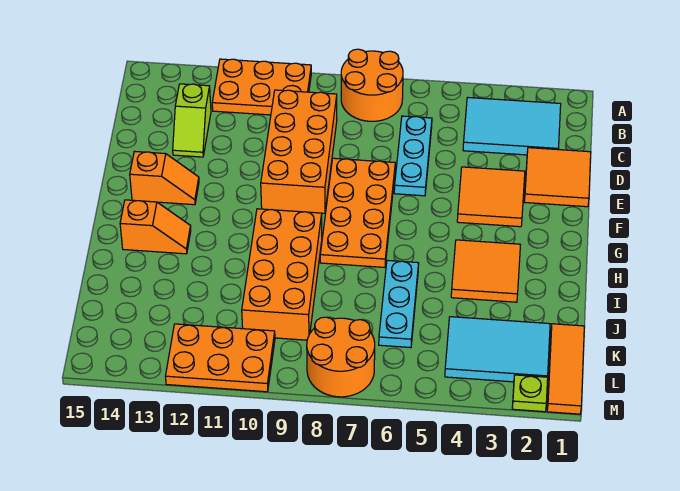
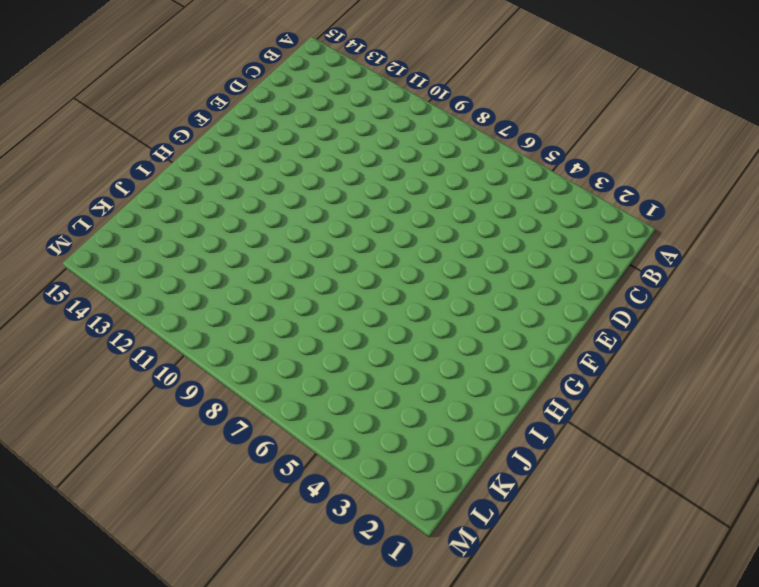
none -> orange 2x2 round brick [341,49,403,121]
none -> orange 2x3 plate [212,59,311,115]
none -> cyan 2x3 tile [463,98,561,155]

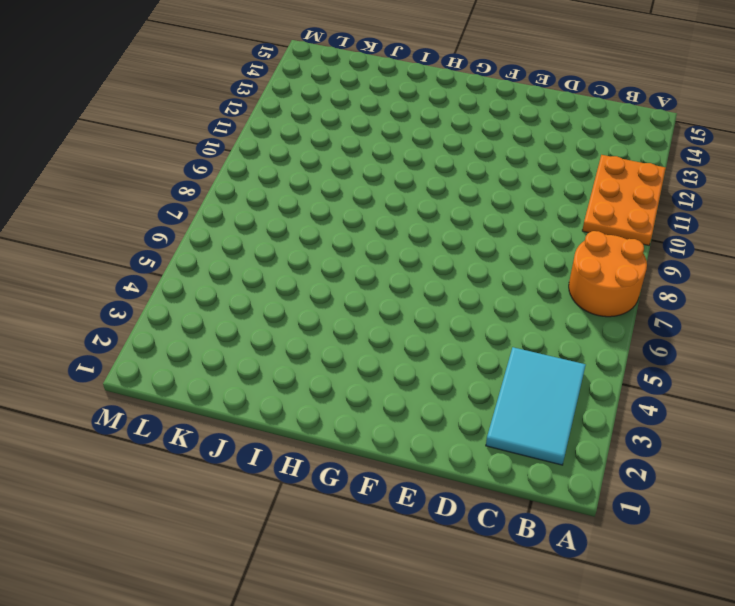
none -> cyan 1x3 plate [394,116,432,196]
none -> orange 2x4 brick [261,90,337,213]
none -> lime 1x2 slope [173,84,211,157]

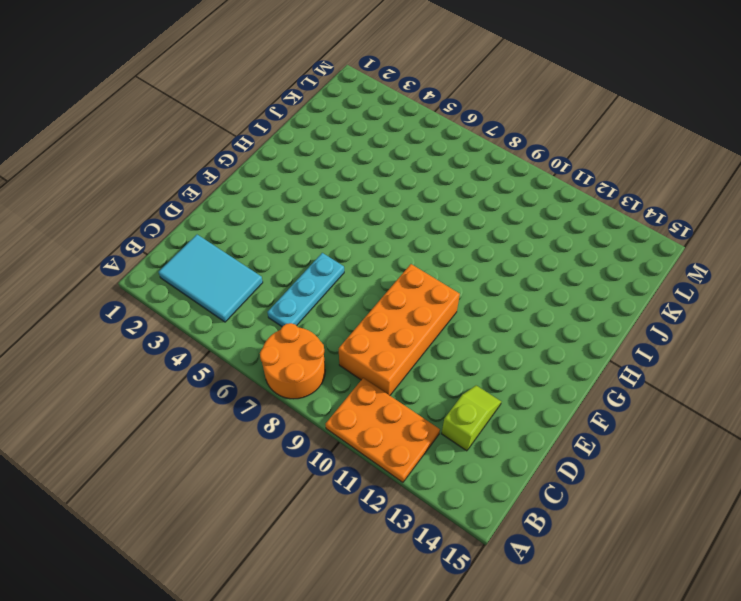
none -> orange 2x2 tile [524,148,591,207]
none -> orange 2x2 tile [457,167,525,227]
none -> orange 2x4 plate [320,158,395,267]

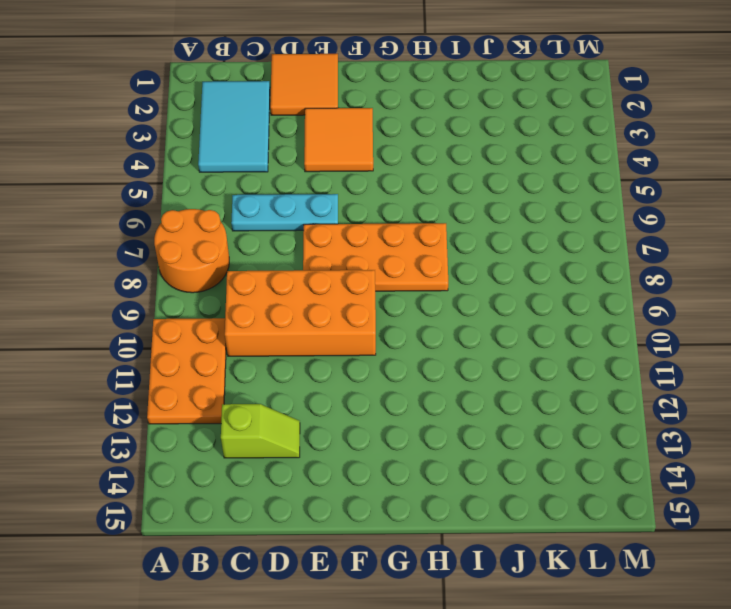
none -> orange 1x2 slope [130,151,199,205]
none -> orange 2x2 tile [451,240,520,302]
none -> orange 2x4 brick [242,209,322,340]

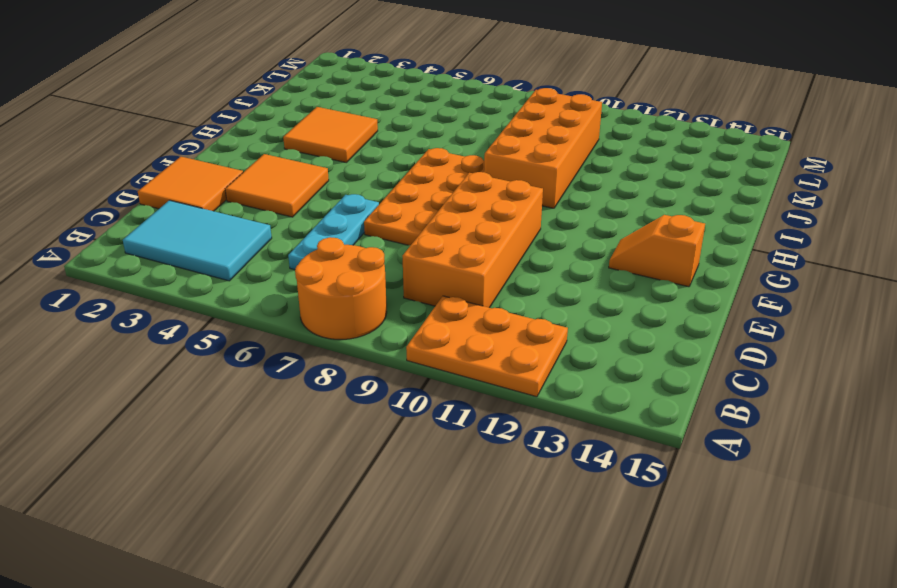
none -> lime 1x2 slope [173,84,211,157]
none -> orange 1x2 slope [120,200,191,254]
none -> cyan 1x3 plate [379,260,419,348]

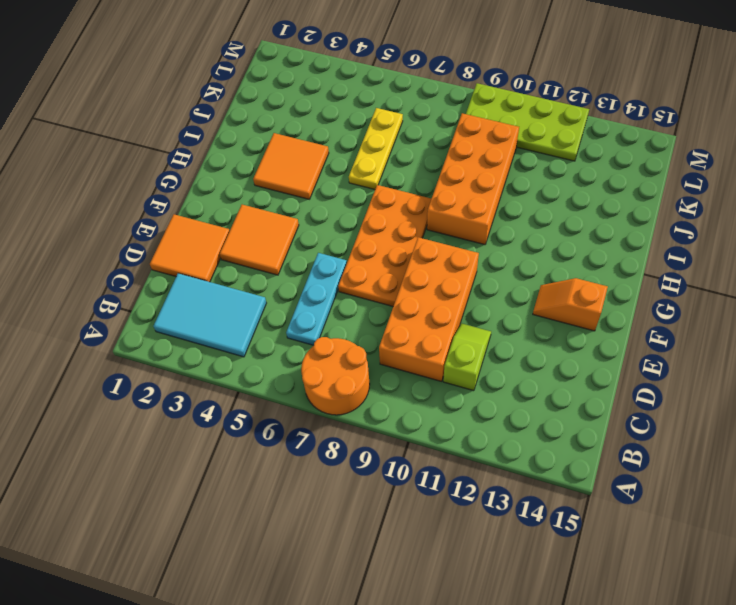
lime 1x2 slope [443,323,491,391] -> lime 1x2 slope moved to [173,84,211,157]
yellow 1x3 plate [349,108,403,189] -> cyan 1x3 plate [379,260,419,348]
lime 2x4 plate [466,83,589,161] -> orange 2x3 plate [166,324,275,392]
none -> orange 2x3 plate [212,59,311,115]
none -> orange 1x2 slope [120,200,191,254]
none -> orange 1x3 tile [547,324,584,414]

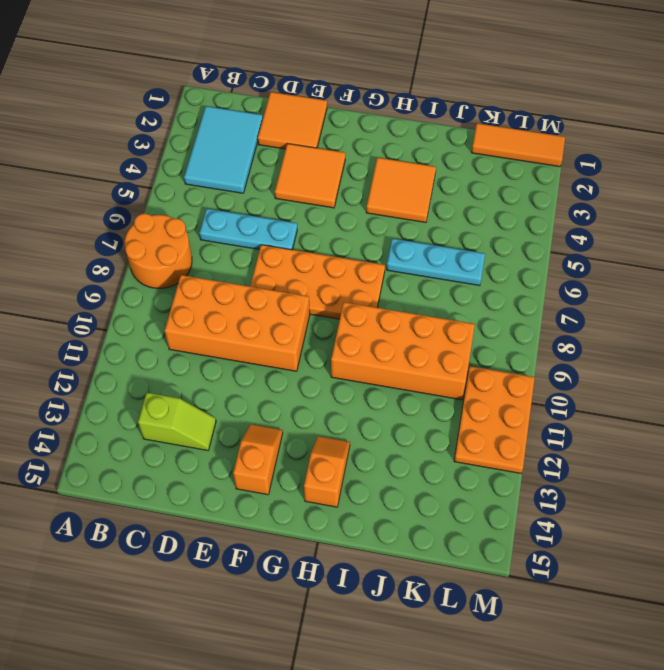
none -> orange 2x3 plate [212,59,311,115]
none -> cyan 2x3 tile [445,317,550,382]
none -> orange 2x2 round brick [307,317,375,397]

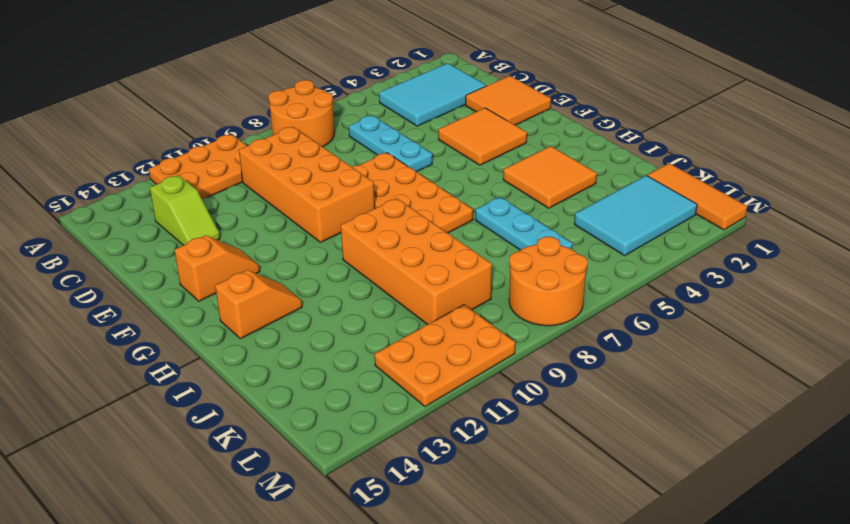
none -> lime 1x1 plate [512,375,548,412]

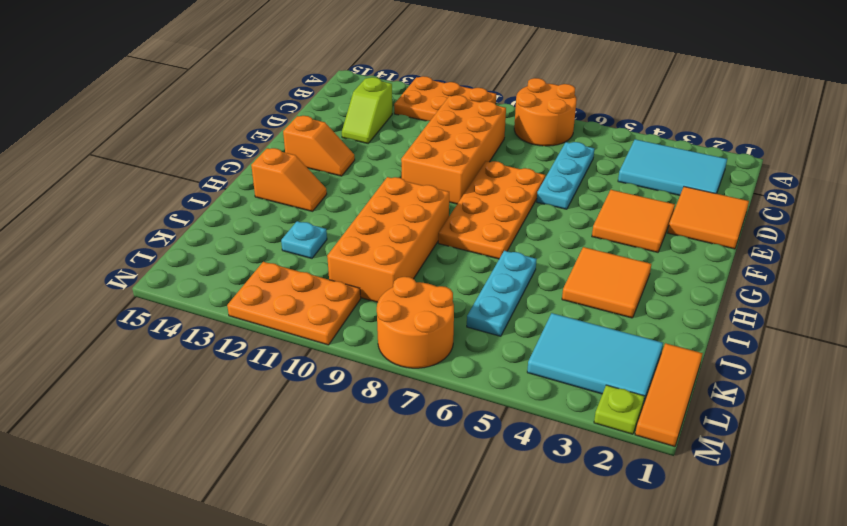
cyan 1x1 plate [281,221,327,258] -> none

